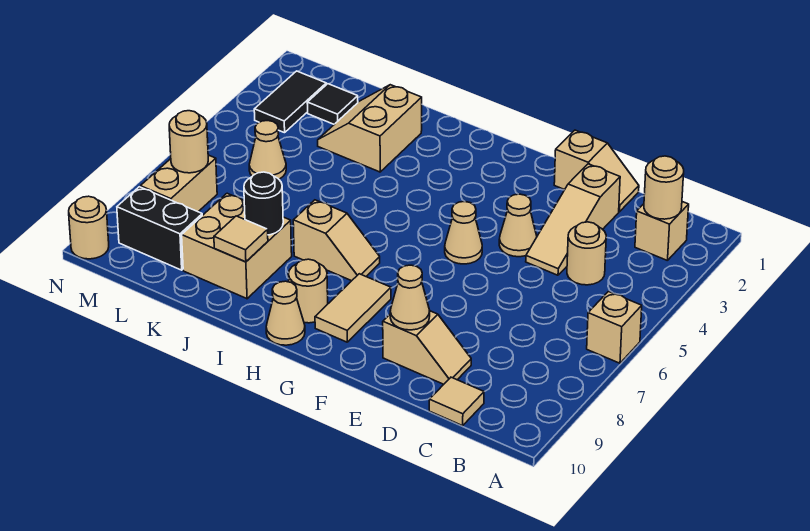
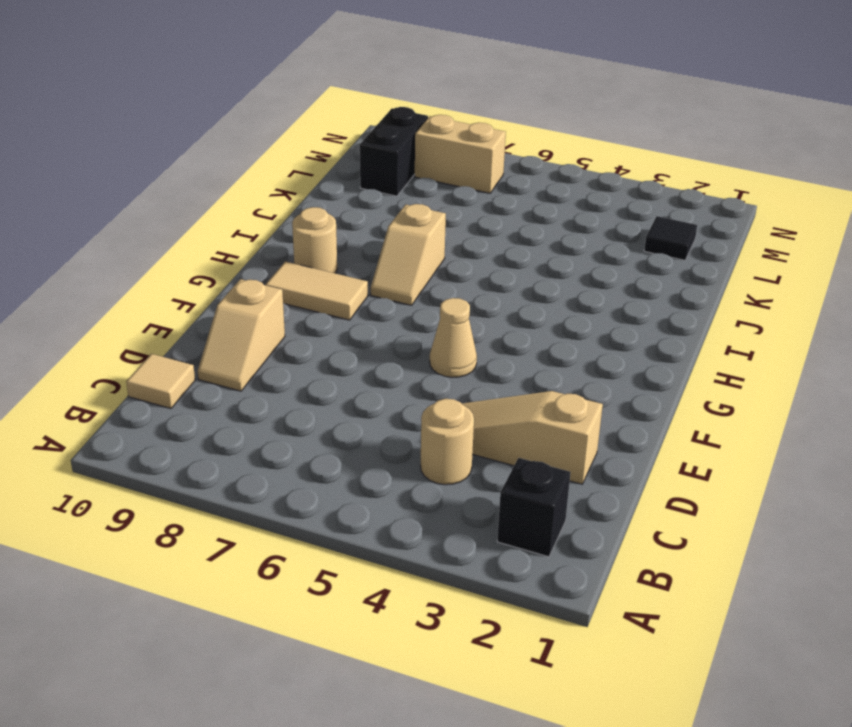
black 1x1 brick [497,458,571,557] -> tan 1x1 brick [635,202,689,261]
none -> tan 1x1 brick [587,292,642,363]
none -> tan 1x2 slope [554,130,639,212]
none -> tan 1x1 cone [499,194,537,257]

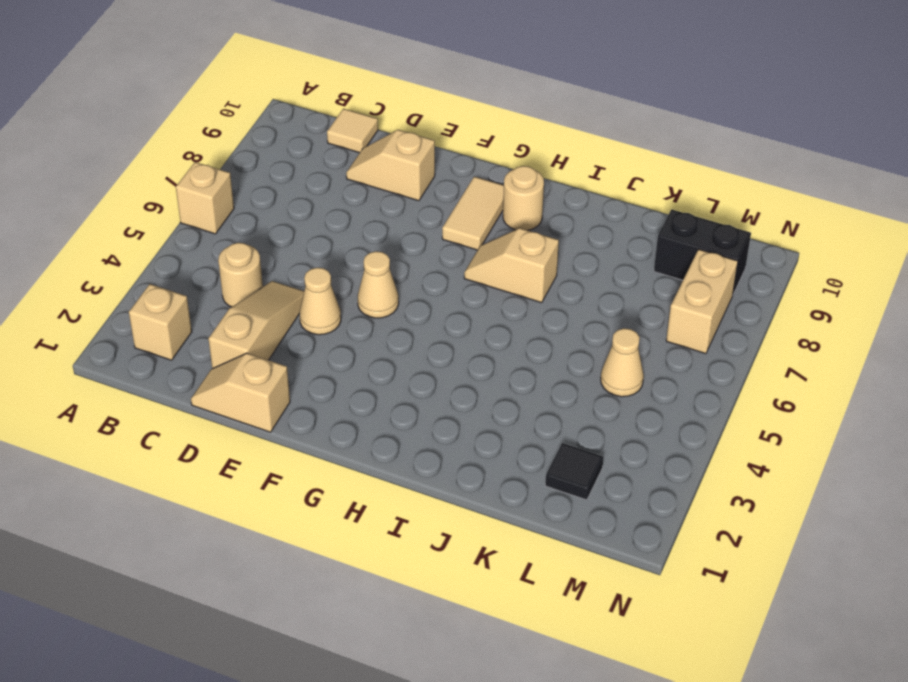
none -> tan 1x1 cone [266,281,305,345]
none -> tan 2x2 slope [318,85,422,172]
none -> tan 2x2 brick [182,193,292,299]

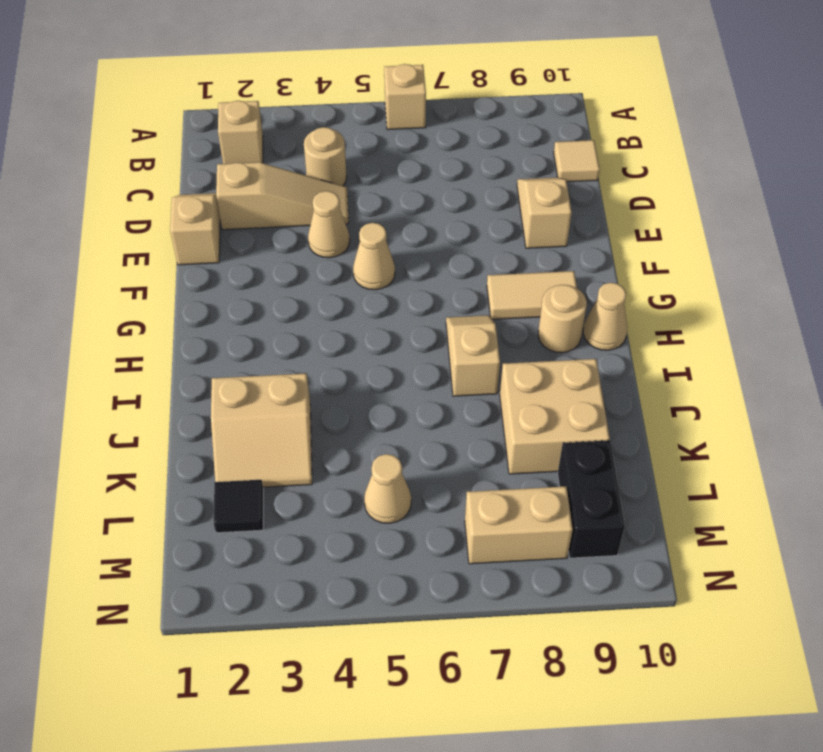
none -> black 1x2 tile [254,71,326,133]
none -> tan 1x1 round brick [69,196,109,259]
none -> tan 1x1 round brick [644,156,684,219]

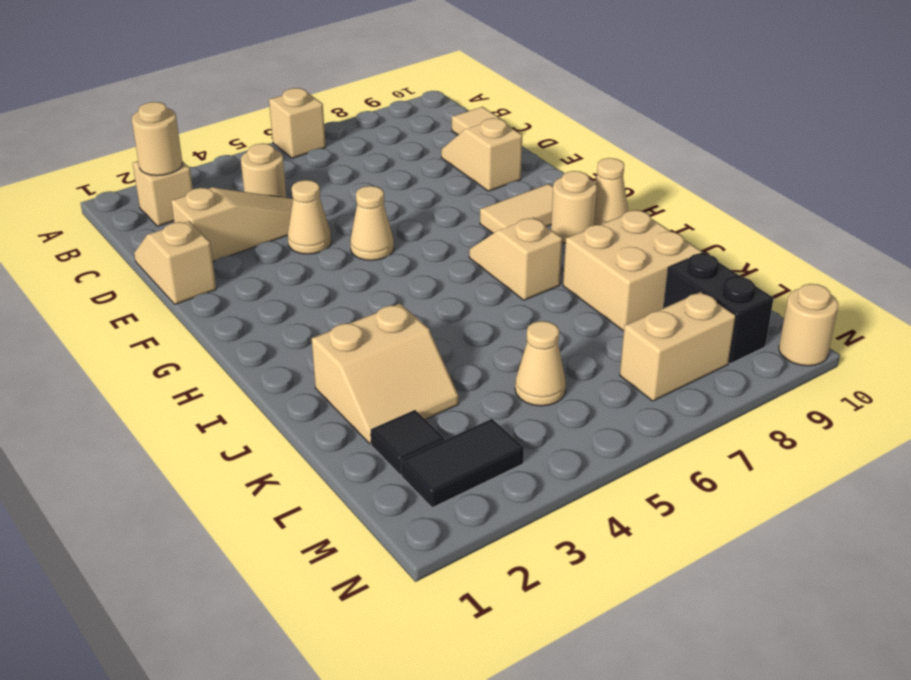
none -> tan 1x1 cone [390,265,430,330]
none -> black 1x1 round brick [244,172,283,235]
none -> tan 1x1 tile [214,216,268,262]

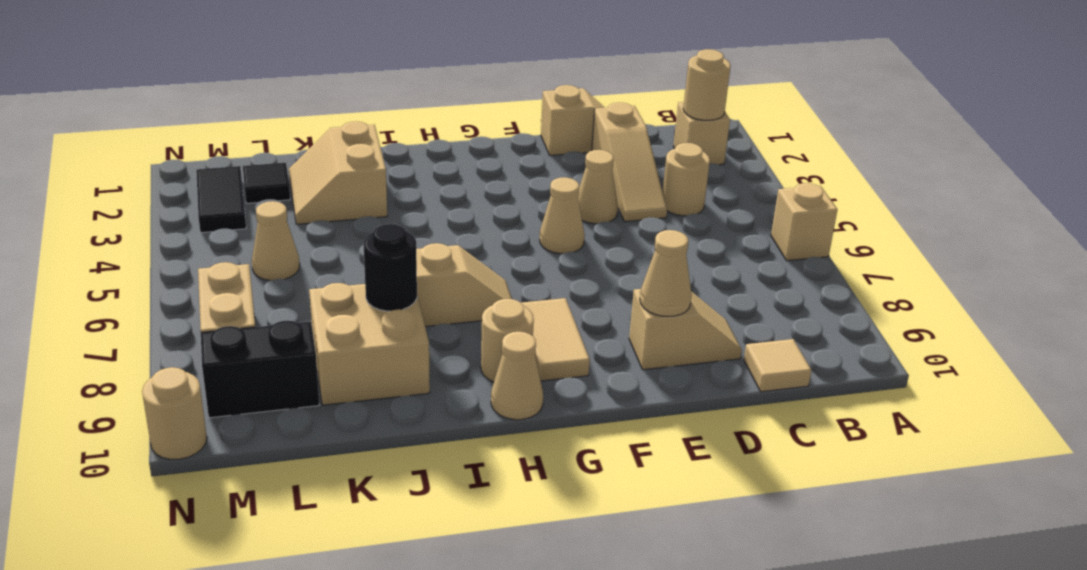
none -> tan 1x1 tile [214,216,268,262]
none -> tan 1x1 round brick [169,111,208,173]

